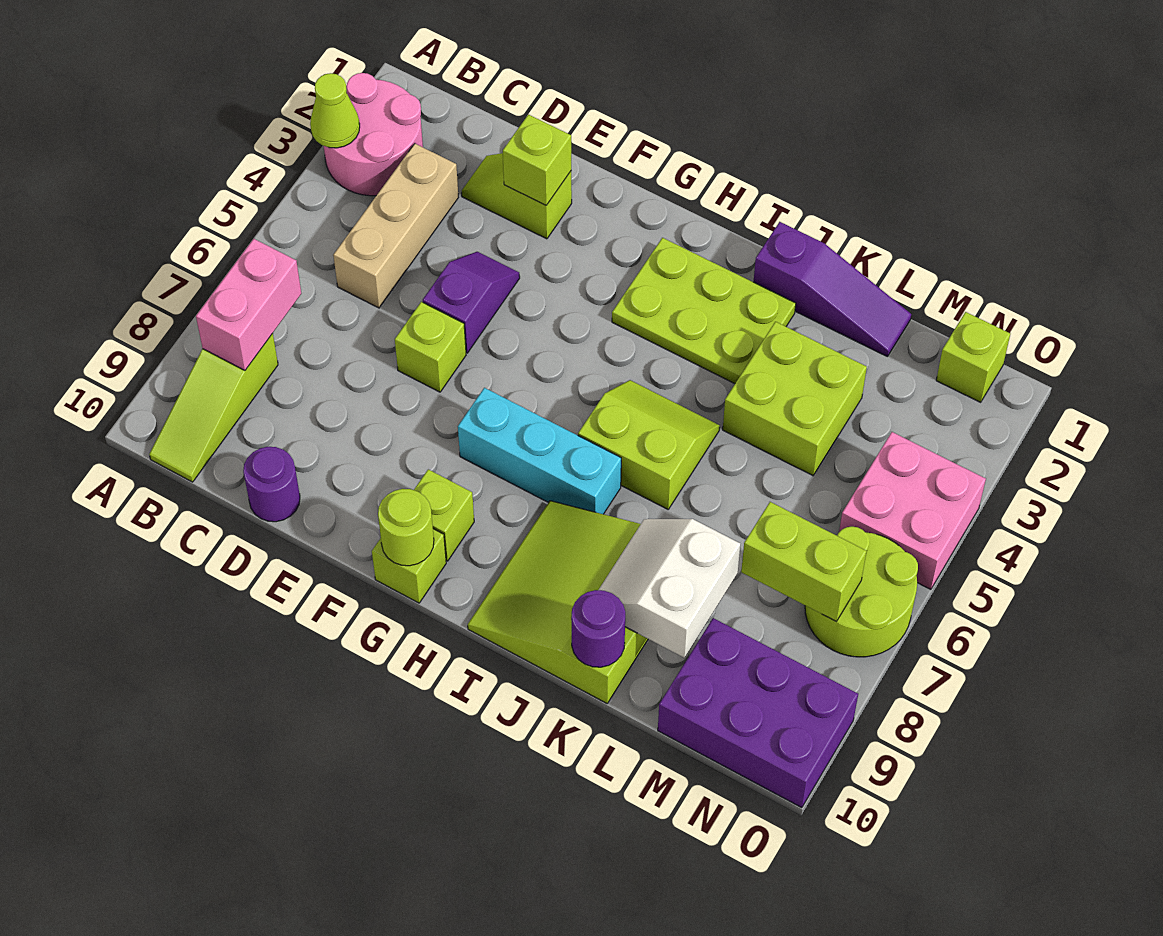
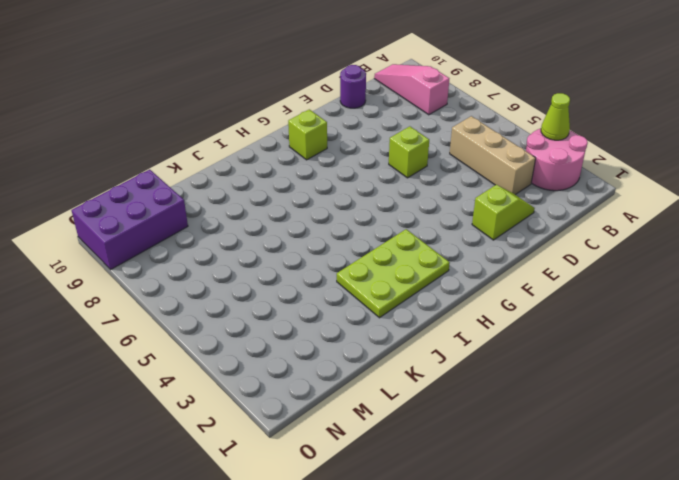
pink 1x3 slope [374,64,449,115] -> lime 1x3 slope [149,333,278,482]
none -> purple 1x2 slope [423,252,520,353]
none -> cyan 1x3 brick [458,388,621,514]
none -> lime 1x1 brick [372,529,446,603]

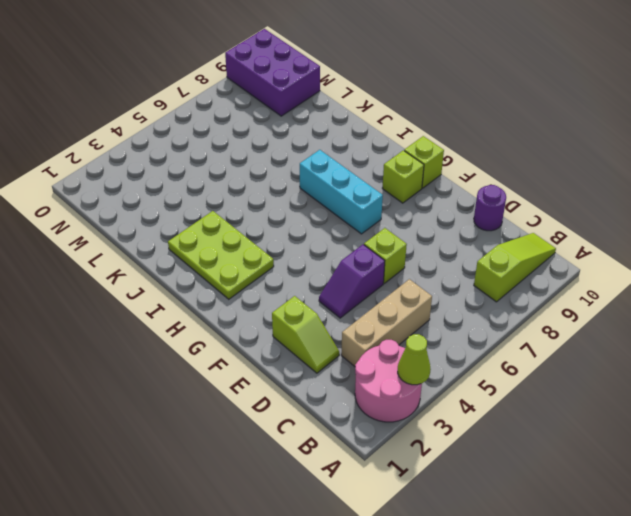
none -> lime 2x2 slope [578,380,720,509]
none -> lime 3x3 slope [468,501,648,703]
none -> purple 1x3 slope [754,222,911,357]

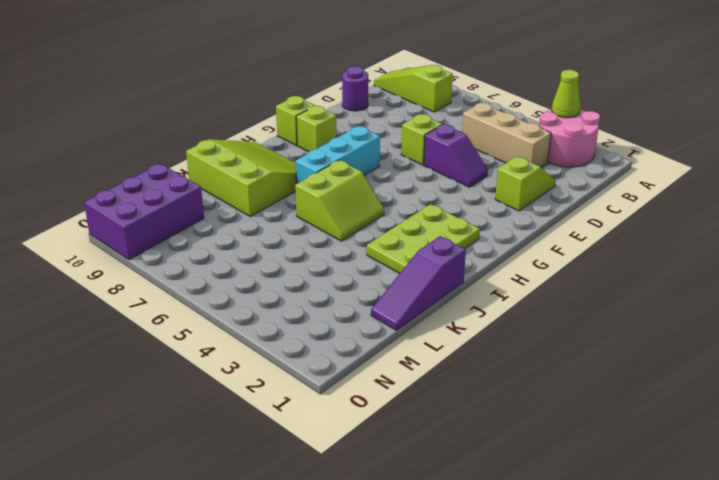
none -> lime 2x2 brick [723,322,867,475]
none -> lime 1x1 brick [936,312,1010,402]
none -> pink 2x2 brick [839,432,986,589]

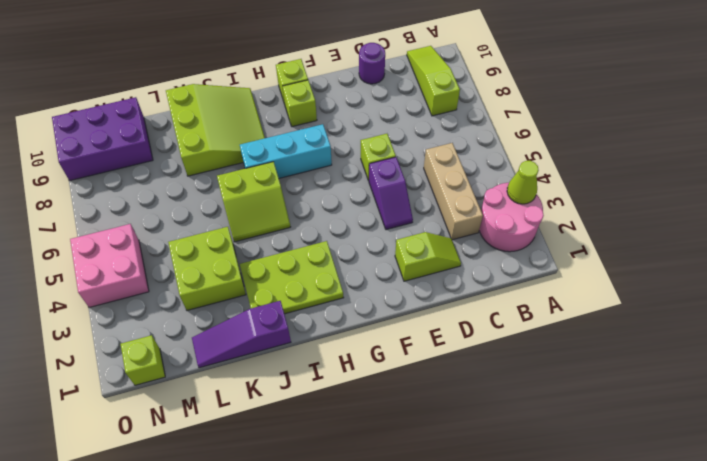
none -> lime 2x2 round brick [805,527,918,657]
none -> pink 1x2 brick [196,239,301,370]
none -> lime 1x1 brick [503,114,571,205]

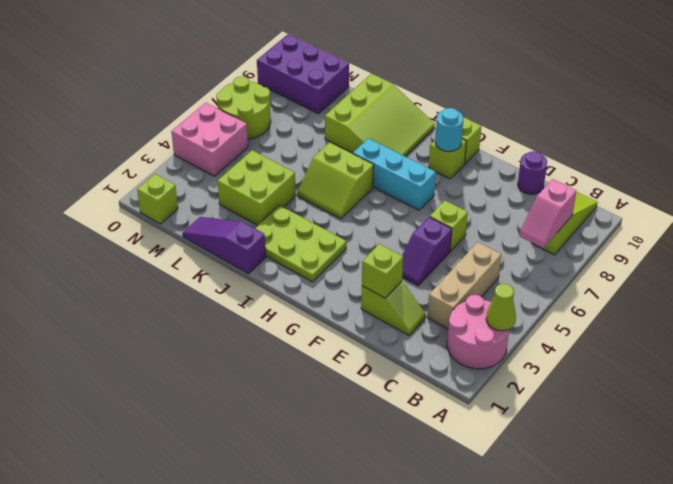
pink 1x2 slope [519,179,576,248] -> pink 1x2 brick [196,239,301,370]
cyan 1x1 round brick [435,108,463,151] -> none
none -> lime 1x1 round brick [378,489,434,566]
none -> white 2x2 slope [599,519,740,658]
none -> purple 1x1 round brick [571,590,625,667]

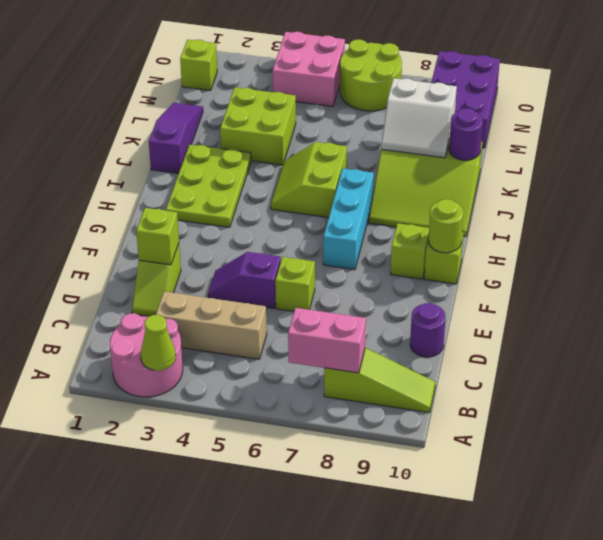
none -> lime 1x2 brick [741,502,866,621]

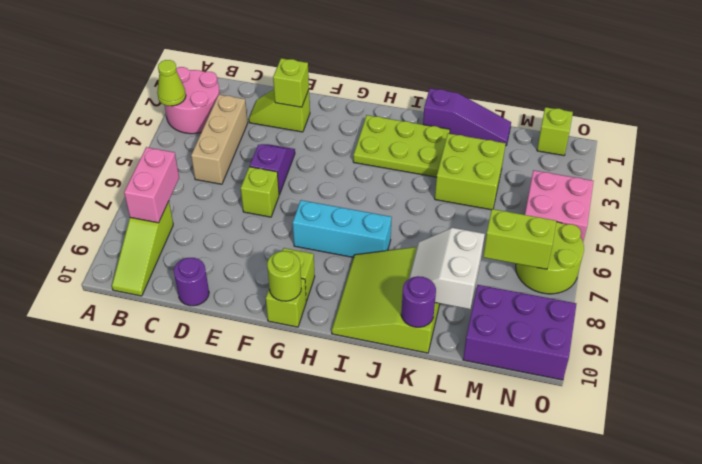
none -> lime 2x2 slope [578,380,720,509]

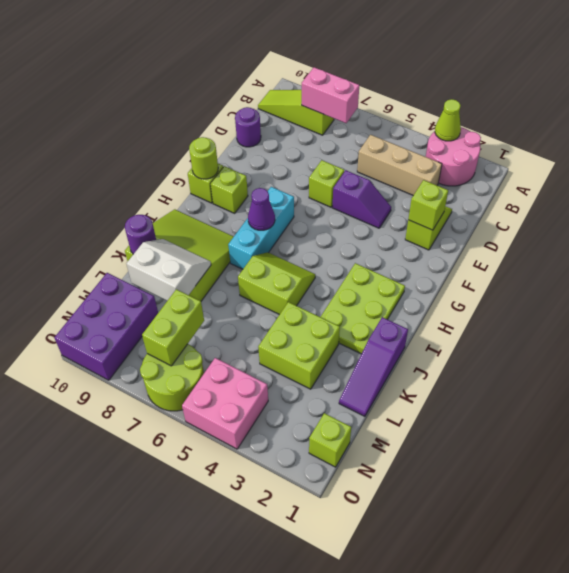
purple 1x1 cone [248,188,275,230] -> none
lime 2x2 slope [238,252,315,315] -> lime 2x2 slope turned to [578,380,720,509]

